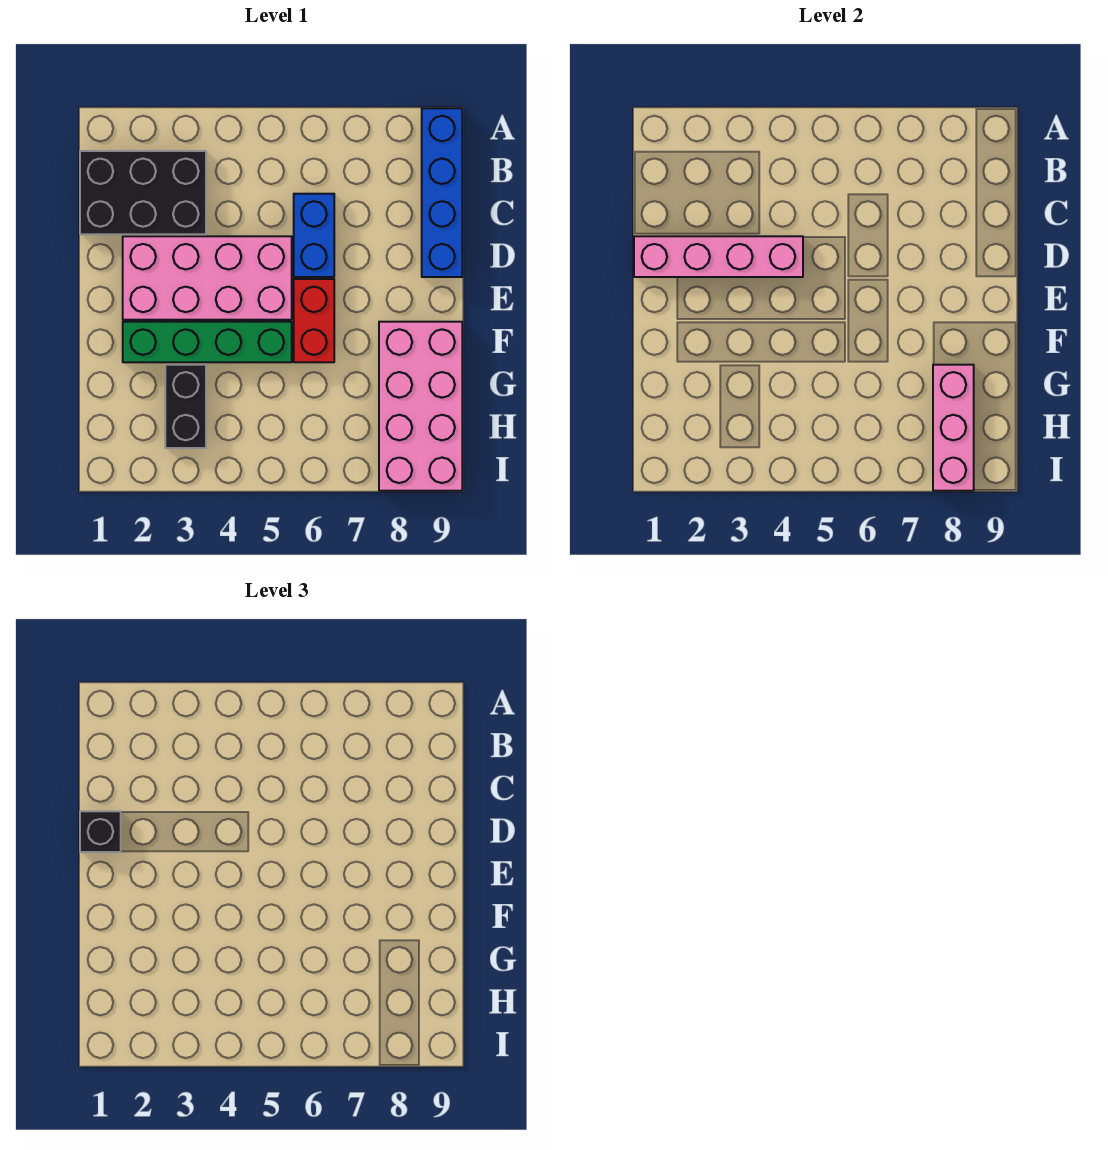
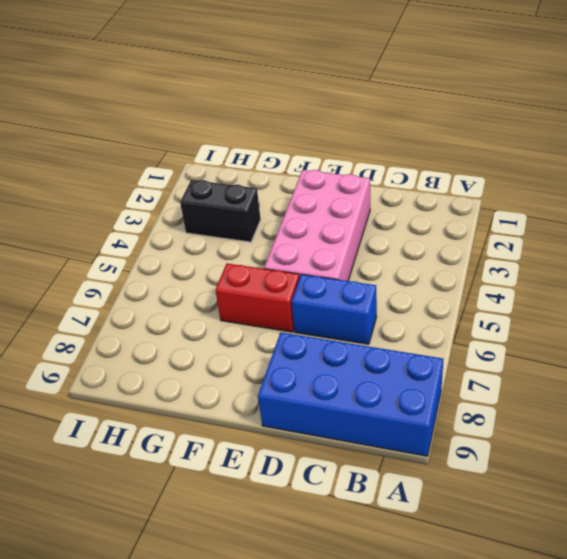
blue 2x4 brick [258,333,443,456] -> blue 1x4 brick [422,108,462,277]
none -> black 2x3 brick [80,151,206,234]
none -> green 1x4 brick [123,322,292,362]

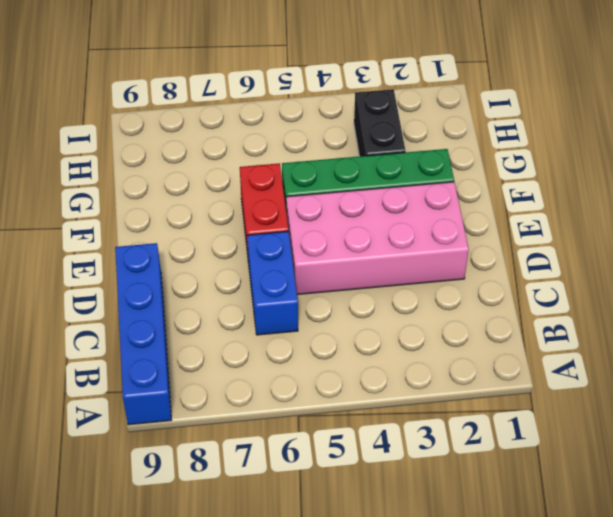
none -> black 2x3 brick [80,151,206,234]
none -> pink 2x4 brick [379,322,462,491]

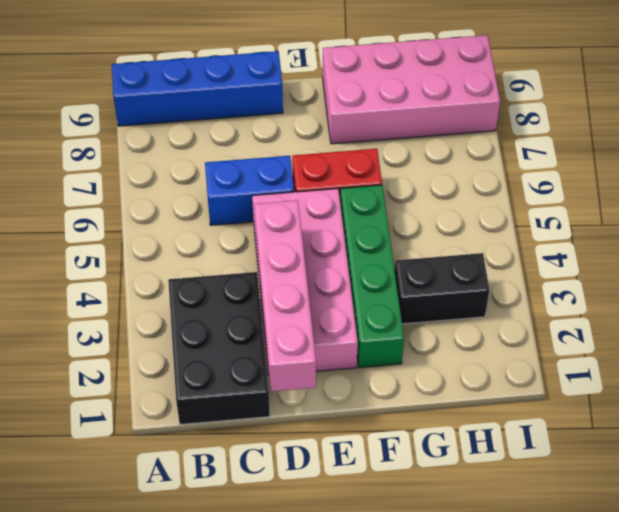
none -> pink 1x3 brick [933,365,974,491]
none -> black 1x1 brick [80,811,121,852]

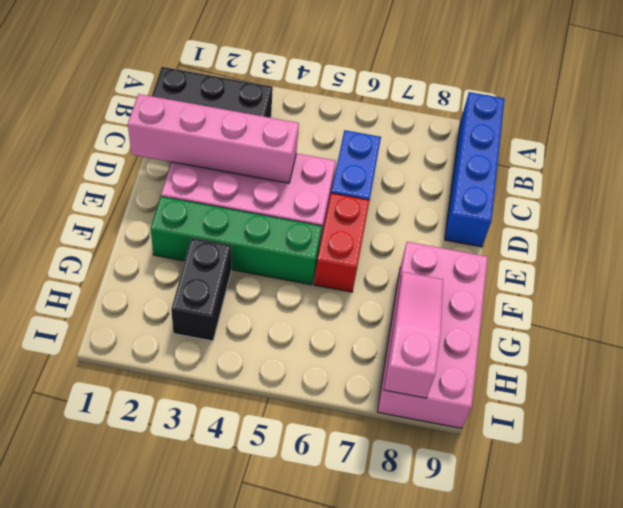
pink 1x3 slope [384,272,443,398] -> pink 1x3 brick [933,365,974,491]
none -> black 1x1 brick [80,811,121,852]

